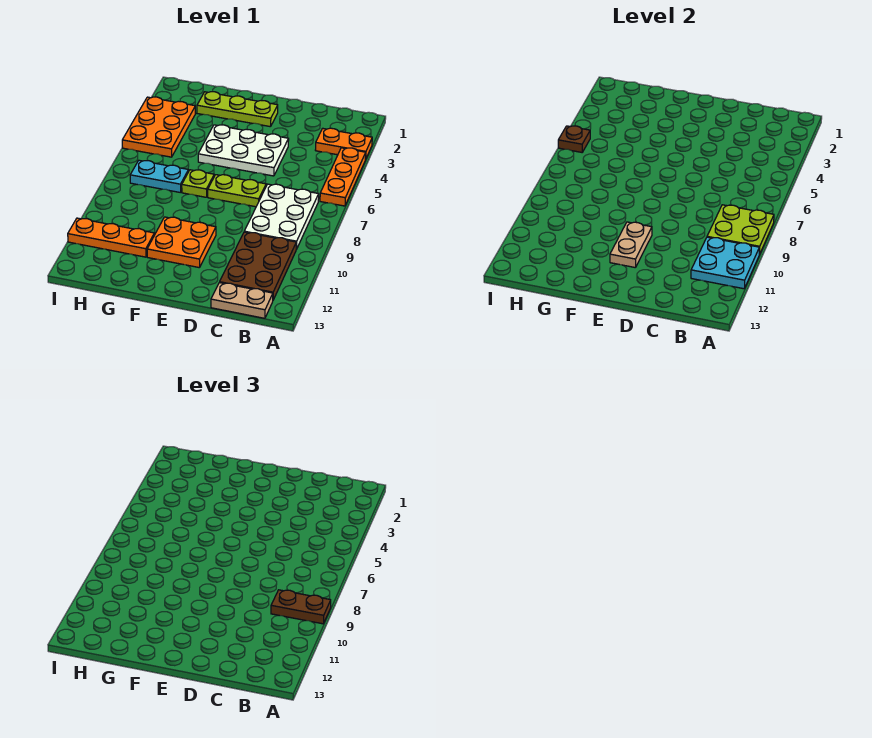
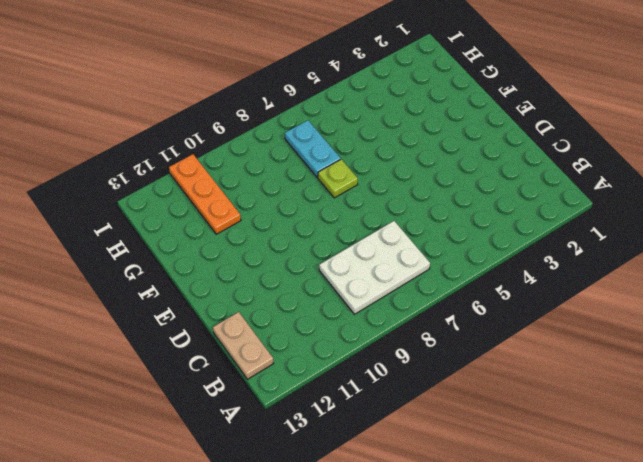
none -> orange 1x2 plate [316,128,372,159]
none -> orange 1x3 plate [320,148,366,206]
none -> brown 2x3 plate [220,232,296,300]

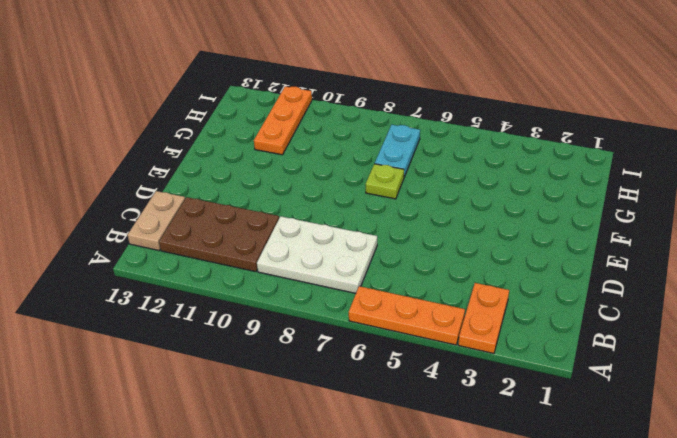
none -> white 2x3 plate [198,125,289,176]
none -> lime 1x2 plate [208,175,266,207]
none -> lime 1x3 plate [197,92,278,127]

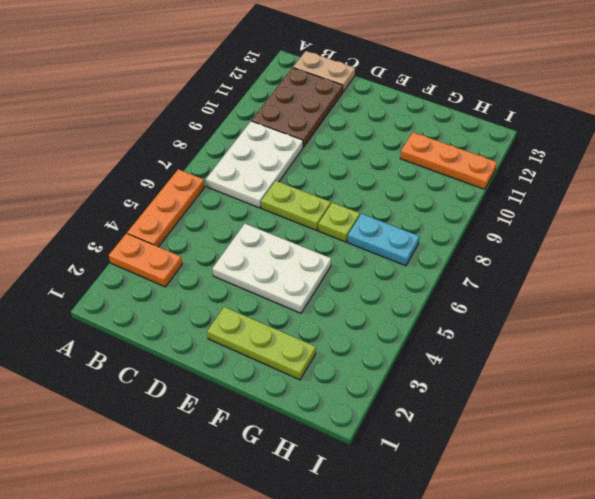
none -> orange 2x2 plate [147,217,216,268]
none -> orange 2x3 plate [122,97,196,157]
none -> lime 2x2 plate [707,205,774,255]

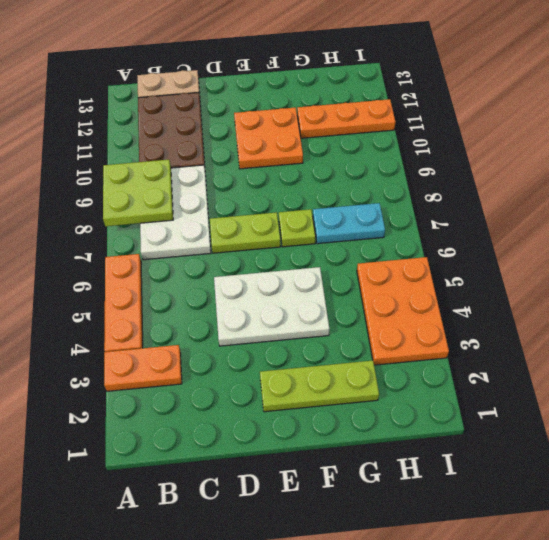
none -> cyan 2x2 plate [691,237,759,289]
none -> tan 1x2 plate [610,222,652,268]
none -> brown 1x1 plate [558,126,590,152]

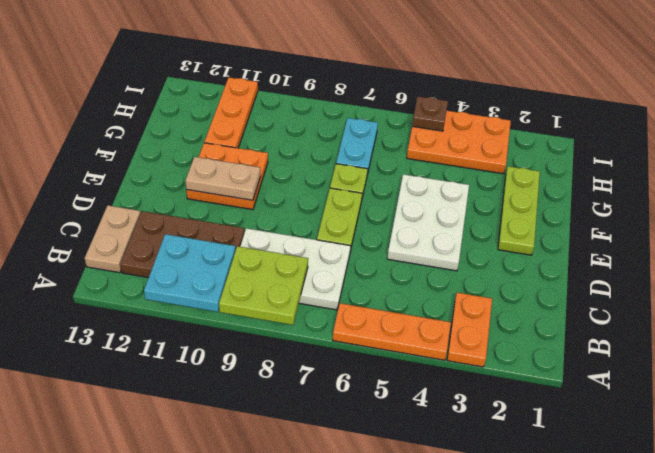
none -> brown 1x2 plate [271,590,331,624]

